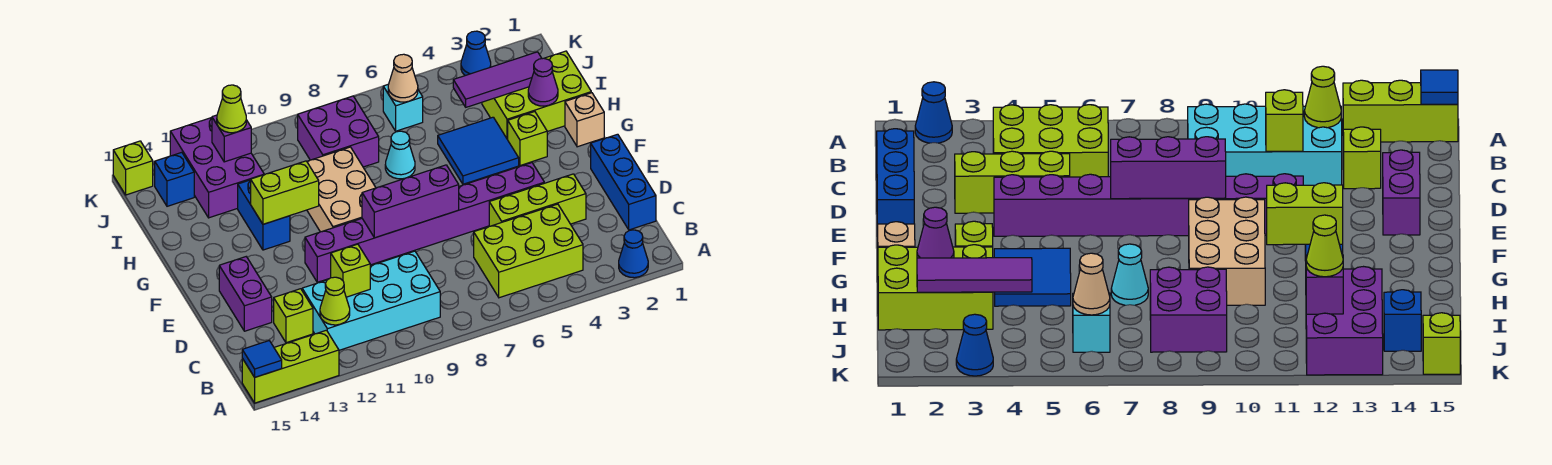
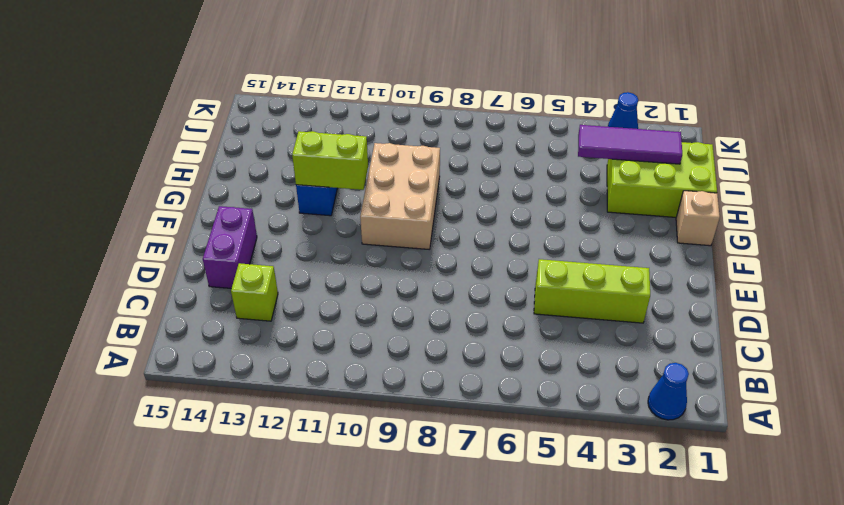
none -> lime 1x3 brick [242,330,339,403]
none -> lime 2x3 brick [474,204,583,298]
none -> cyan 2x4 brick [302,251,440,350]
none -> blue 1x3 brick [591,134,656,230]

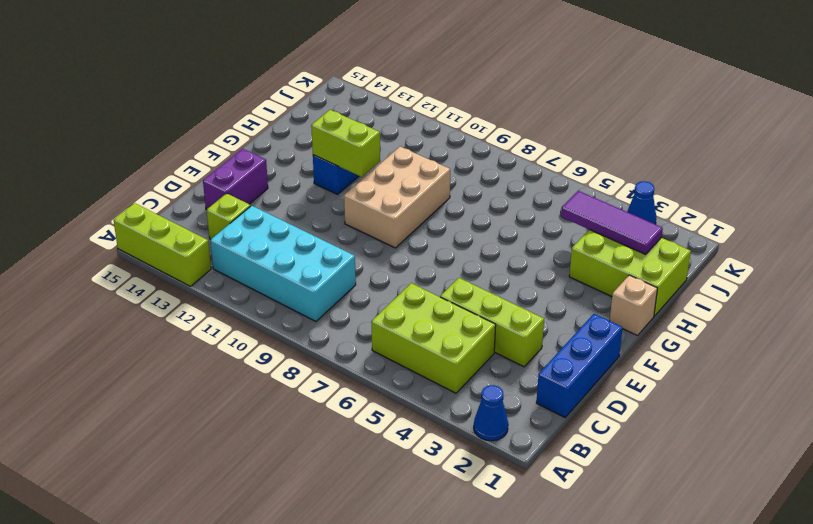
none -> purple 1x8 brick [305,163,544,282]
none -> lime 1x1 brick [508,112,547,165]
none -> blue 2x2 tile [438,117,519,184]
none -> cyan 1x1 cone [385,131,415,179]

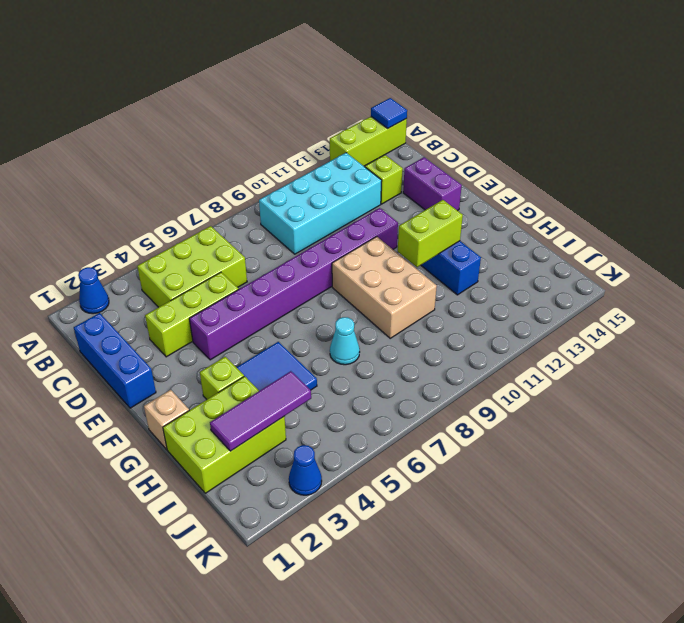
none -> purple 2x2 brick [298,96,379,167]
none -> purple 2x3 brick [170,118,264,218]
none -> cyan 1x1 brick [383,85,423,131]
none -> blue 1x1 brick [155,152,194,206]

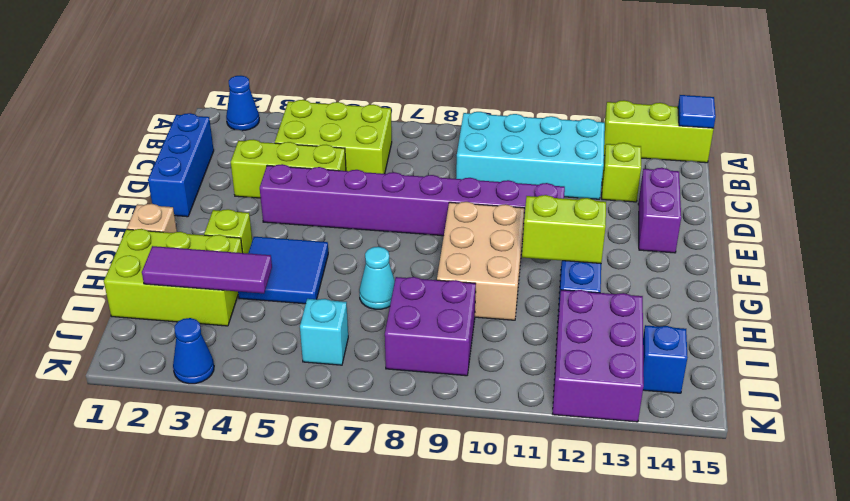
none -> lime 1x1 brick [113,141,153,195]
none -> lime 1x1 cone [320,277,350,325]
none -> lime 1x1 brick [331,244,370,297]
none -> purple 1x3 brick [362,165,459,238]

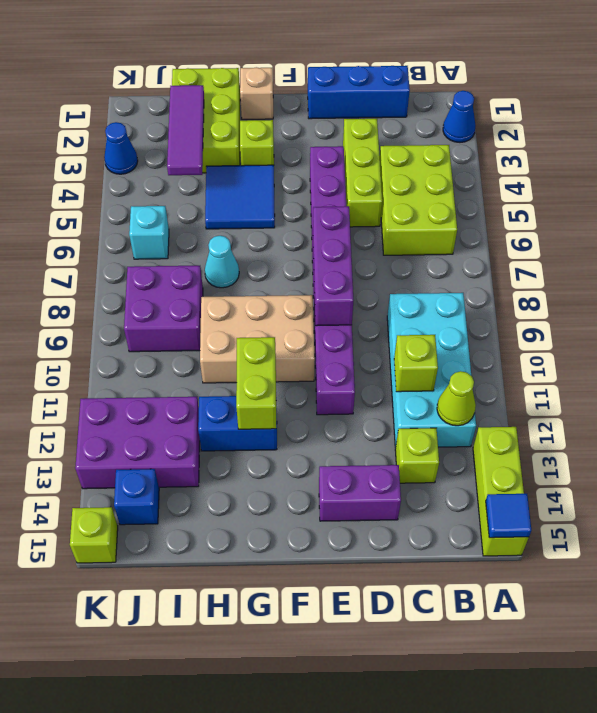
none -> purple 1x1 cone [528,58,558,106]
none -> tan 1x1 cone [388,54,418,102]
none -> purple 1x1 brick [212,115,251,162]
none -> lime 1x1 cone [217,85,246,133]

